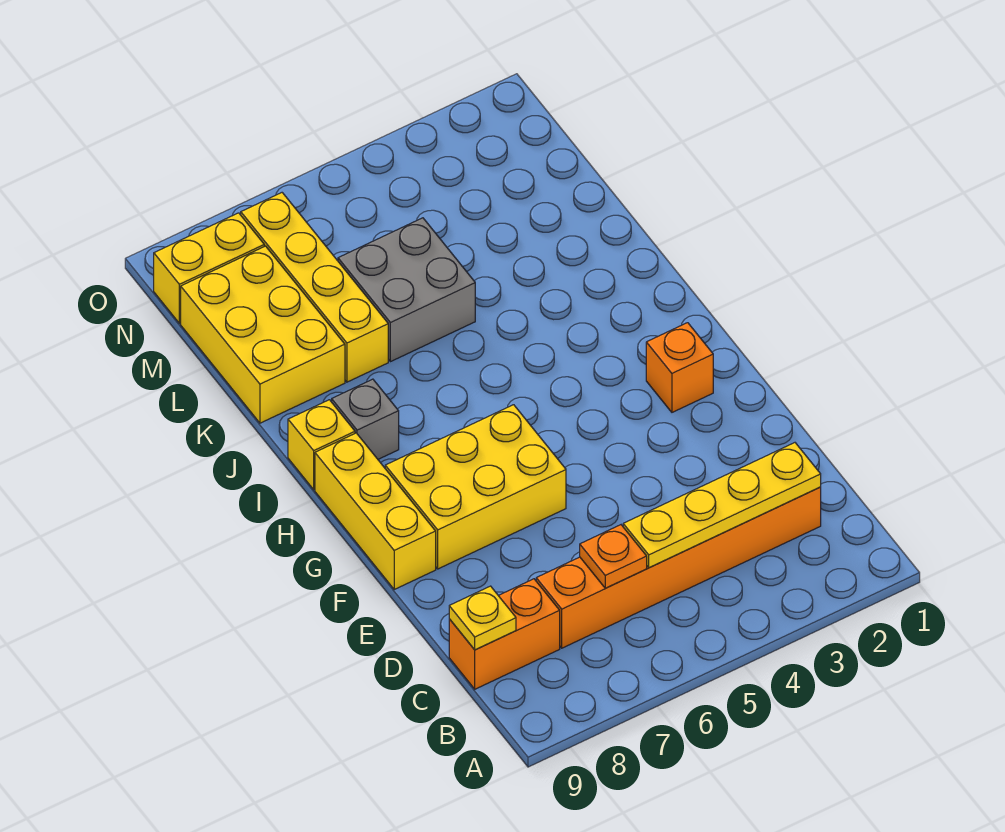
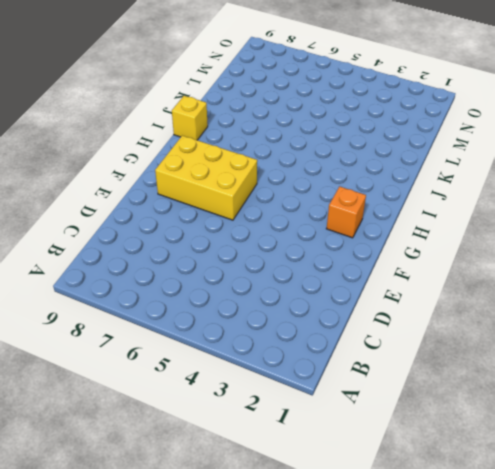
none -> orange 1x6 brick [536,487,821,648]
none -> orange 1x2 brick [449,579,560,689]
none -> yellow 1x3 brick [315,433,436,589]

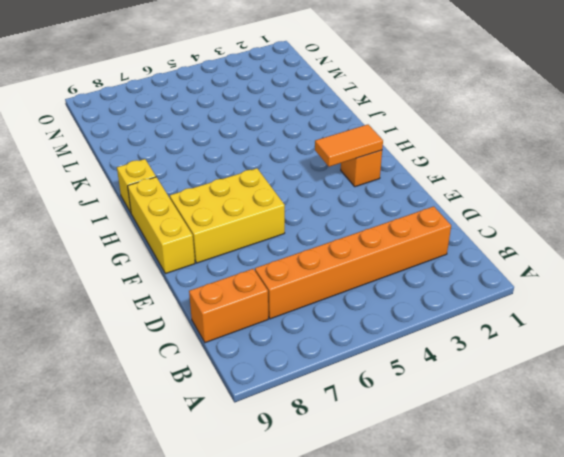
orange 1x2 tile [315,125,383,167] -> none
none -> grey 1x1 brick [332,379,399,459]
none -> grey 2x2 brick [338,218,475,362]
none -> yellow 1x4 brick [241,193,388,382]

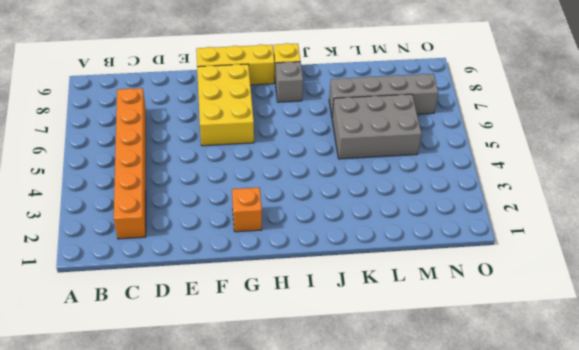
grey 2x3 brick [332,94,421,159] -> grey 2x2 brick [338,218,475,362]
grey 1x4 brick [329,74,438,116] -> yellow 1x4 brick [241,193,388,382]
none -> orange 1x2 brick [449,579,560,689]
none -> yellow 2x3 brick [181,246,345,423]
none -> yellow 1x2 brick [154,213,264,323]

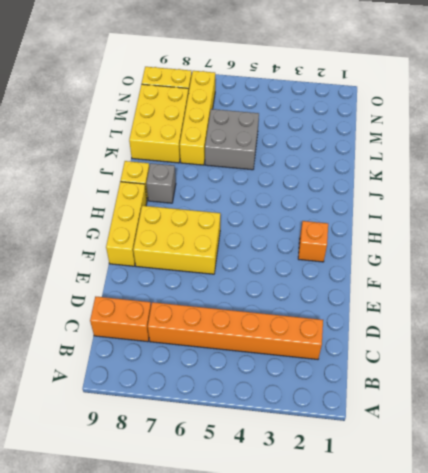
none -> yellow 1x4 plate [623,443,821,568]
none -> orange 1x1 plate [580,525,647,588]
none -> yellow 1x1 plate [449,586,516,650]

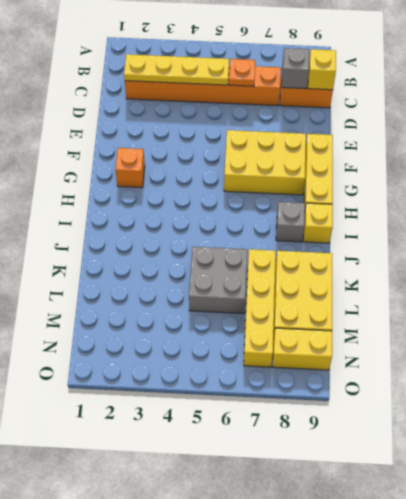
grey 1x1 brick [282,48,309,89] -> none
yellow 1x1 brick [308,49,336,90] -> yellow 1x1 plate [449,586,516,650]

